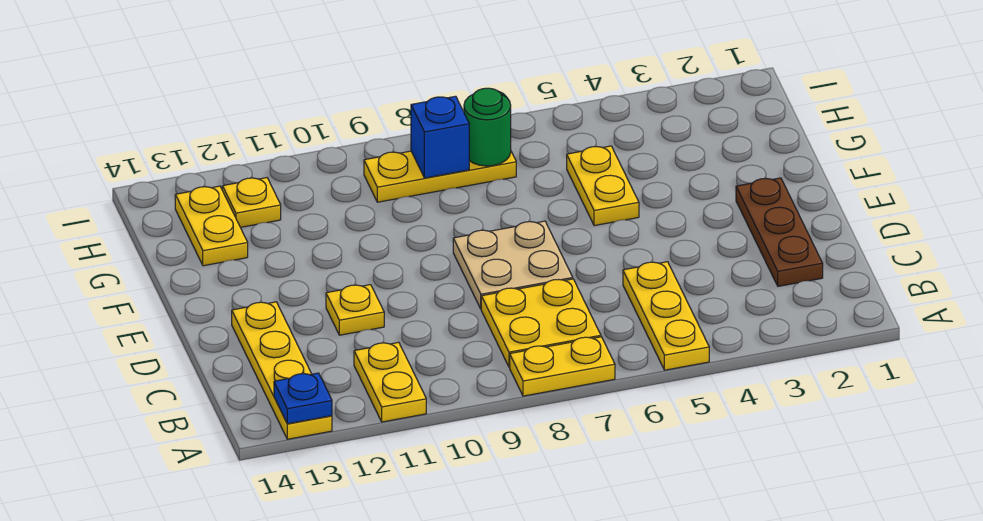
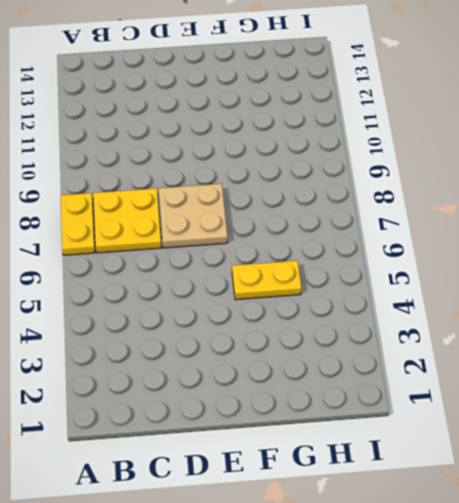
none -> yellow 1x3 plate [623,262,709,370]
none -> yellow 1x2 plate [354,342,426,422]
none -> yellow 1x4 plate [232,302,332,439]

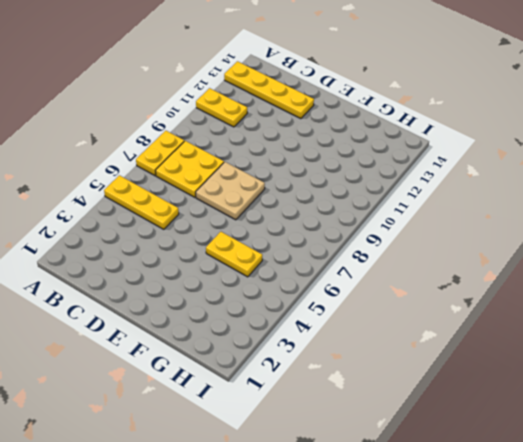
none -> brown 1x3 plate [736,178,823,286]
none -> yellow 1x1 plate [326,285,384,335]
none -> yellow 1x2 plate [175,186,248,266]

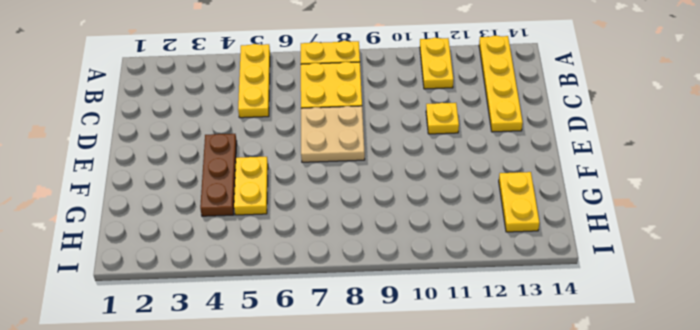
brown 1x3 plate [200,134,237,216] -> brown 1x3 plate moved to [736,178,823,286]
none -> yellow 1x3 plate [364,151,516,202]
none -> yellow 1x1 plate [222,178,281,227]
none -> blue 1x1 plate [274,373,332,424]

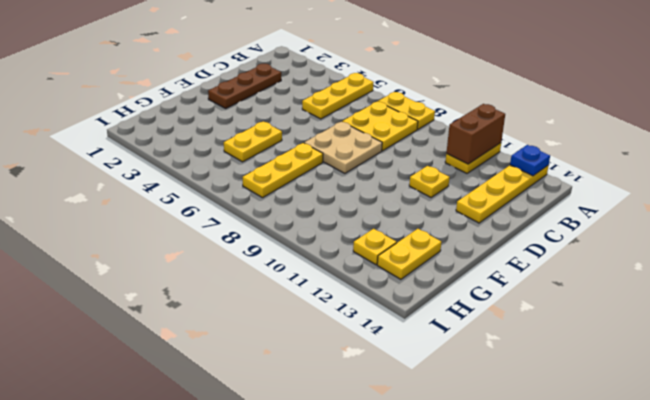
brown 1x2 brick [446,104,505,164] -> none
yellow 1x3 plate [243,143,323,198] -> yellow 1x3 plate turned to [364,151,516,202]
none -> green 1x1 round brick [464,88,511,166]
none -> blue 1x1 brick [411,96,469,178]

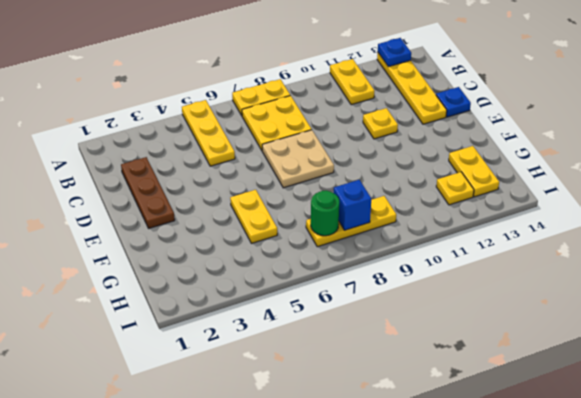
blue 1x1 plate [436,87,471,117] -> none

